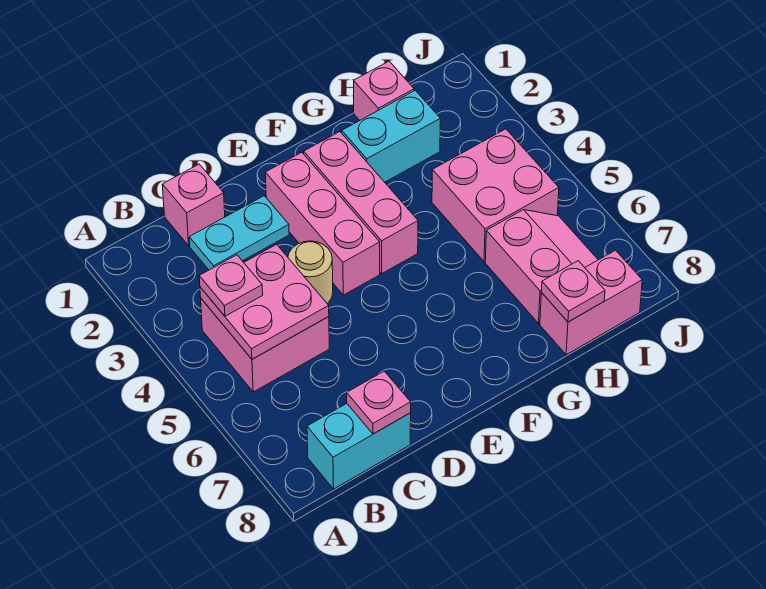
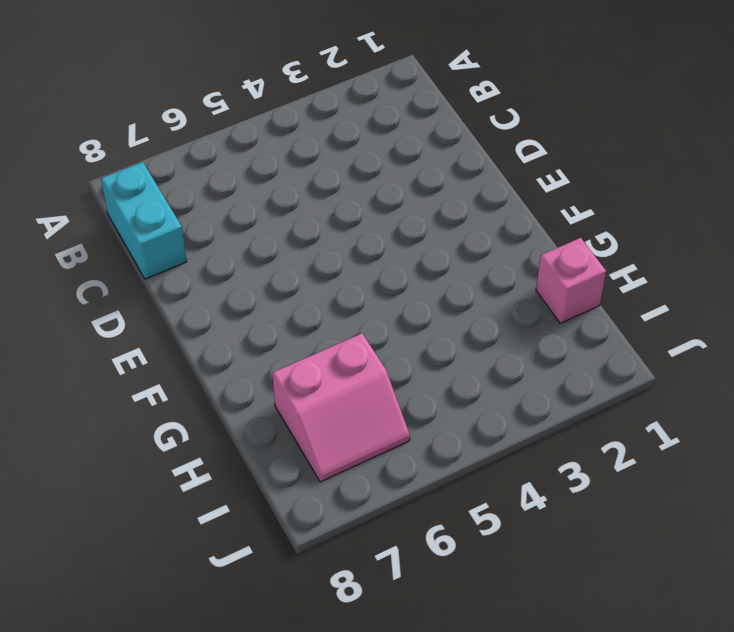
none -> pink 2x2 brick [201,299,329,392]
none -> pink 1x1 brick [162,164,225,246]
none -> cyan 1x2 plate [189,196,289,270]

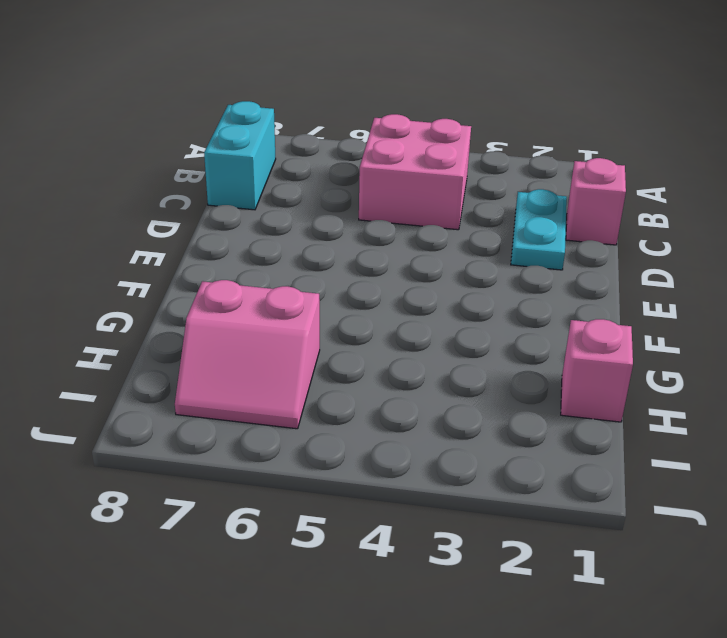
none -> tan 1x1 round brick [288,241,333,303]
none -> pink 1x3 brick [265,152,380,295]
none -> pink 1x3 brick [304,132,418,273]

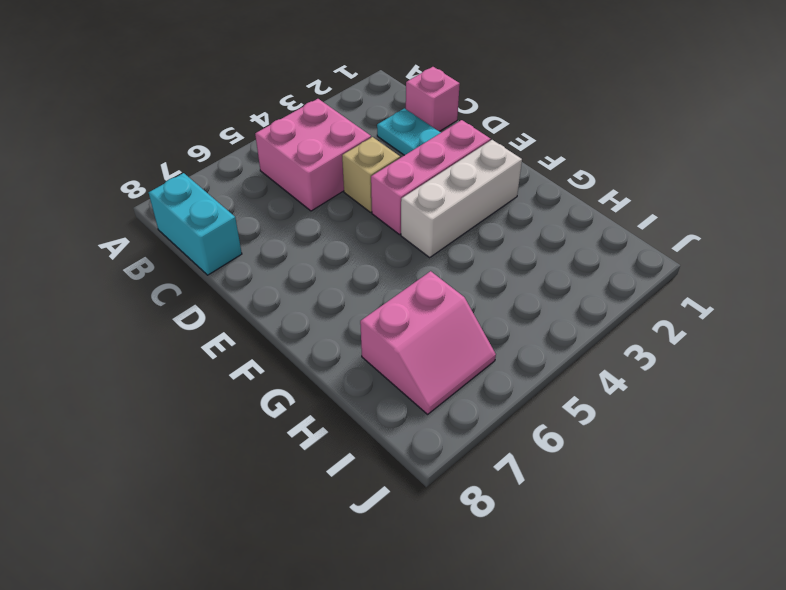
tan 1x1 brick [342,137,400,212] -> tan 1x1 round brick [288,241,333,303]
white 1x3 brick [401,140,522,257] -> pink 1x3 brick [304,132,418,273]
none -> cyan 1x2 brick [342,90,440,182]
none -> pink 1x1 brick [354,61,414,120]
none -> pink 2x2 brick [432,129,559,262]

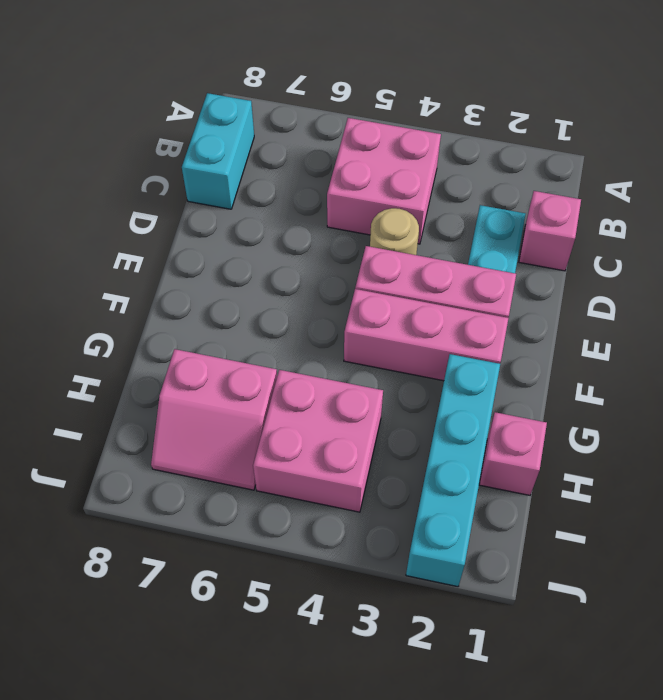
cyan 1x4 brick [406,354,500,587] -> cyan 1x2 brick [342,90,440,182]
none -> pink 1x2 brick [540,250,642,355]
none -> pink 2x2 plate [200,244,329,359]
none -> pink 1x1 plate [347,371,411,434]

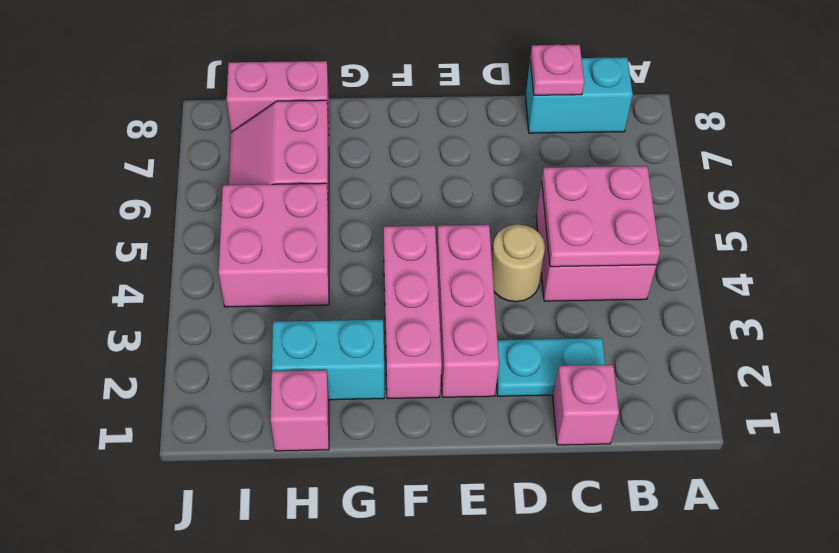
none -> pink 1x1 plate [541,261,605,322]
none -> pink 1x1 plate [199,255,263,316]

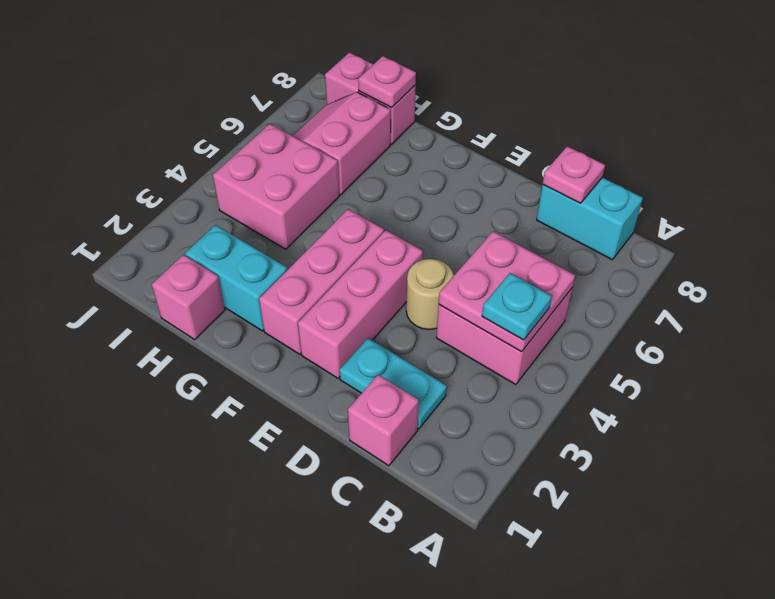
cyan 1x1 plate [482,273,552,340] -> pink 1x1 plate [199,255,263,316]

